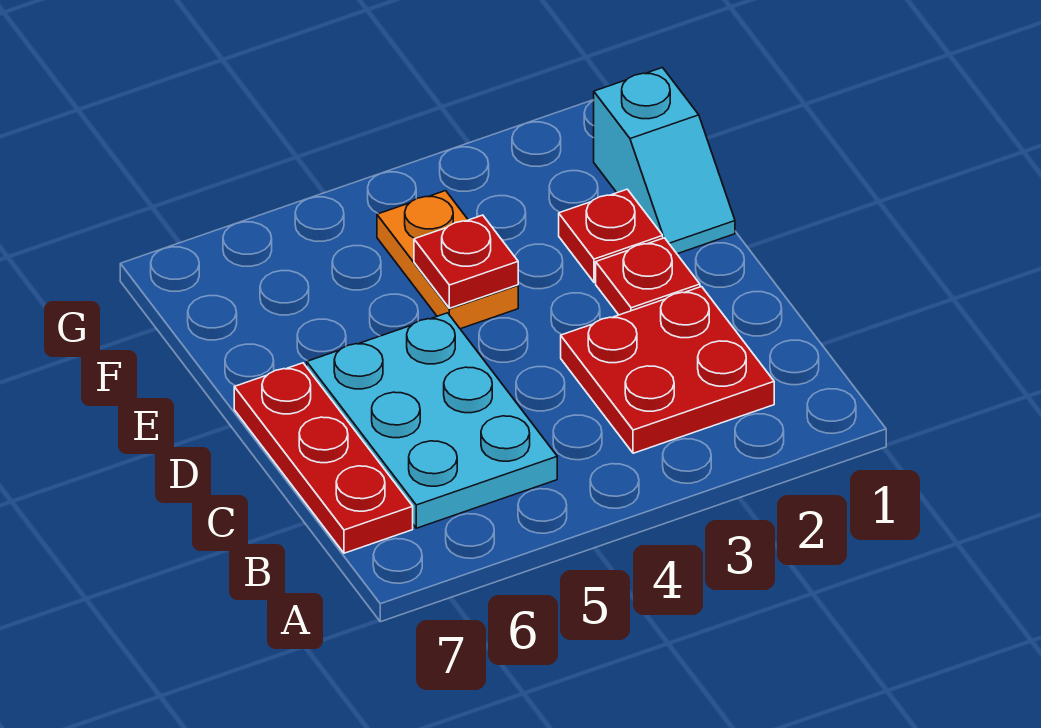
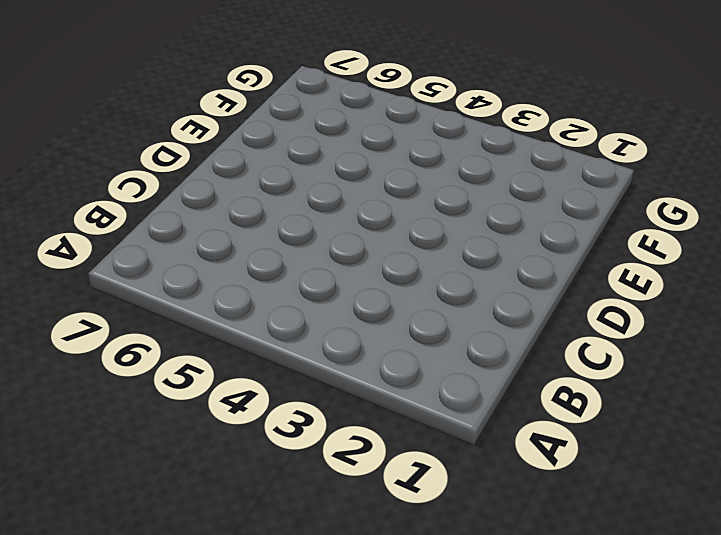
none -> red 2x2 plate [561,287,774,453]
none -> cyan 2x3 plate [307,313,557,528]

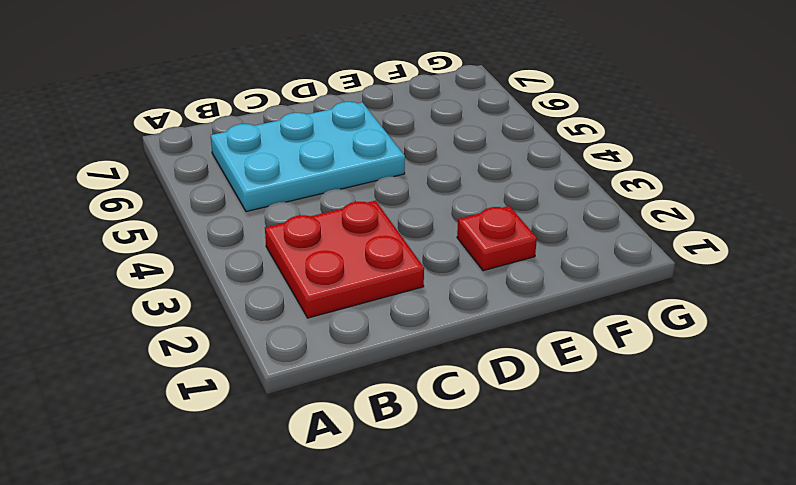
none -> red 1x3 plate [234,363,413,553]
none -> red 1x1 plate [596,238,700,315]

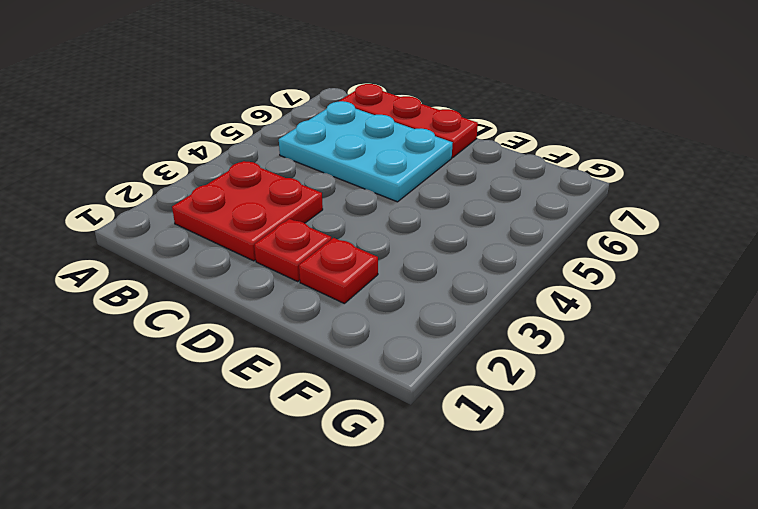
none -> cyan 1x2 slope [594,68,735,254]
none -> orange 1x2 plate [377,191,518,329]

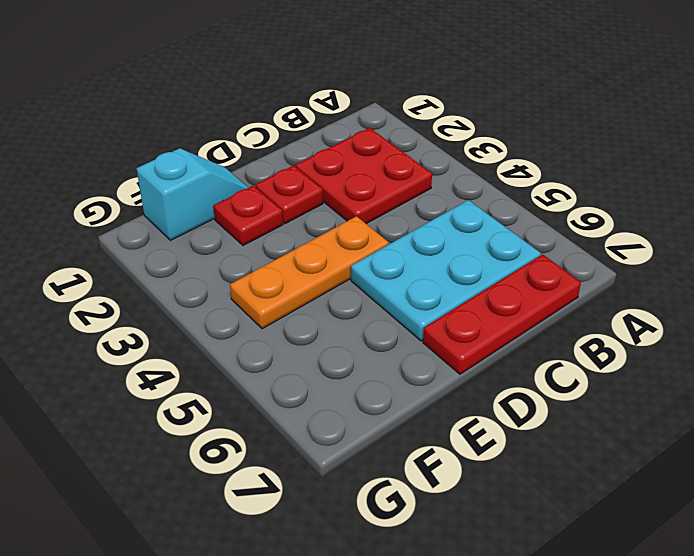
orange 1x3 plate [230,216,389,329] -> orange 1x2 plate [377,191,518,329]
none -> red 1x1 plate [414,215,518,308]

